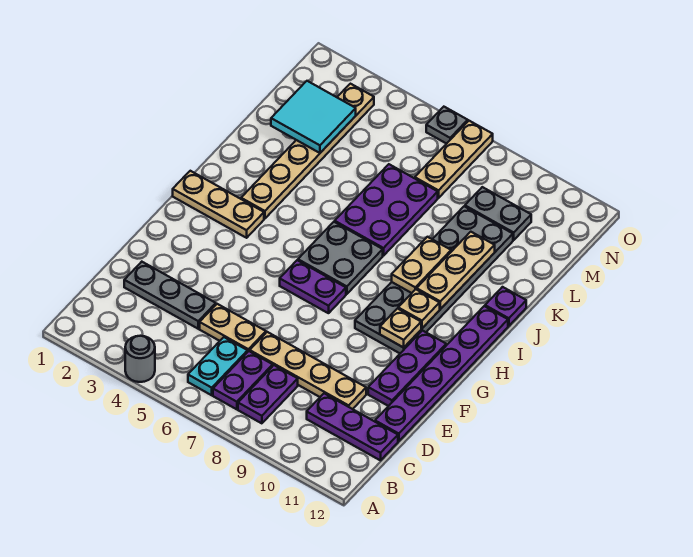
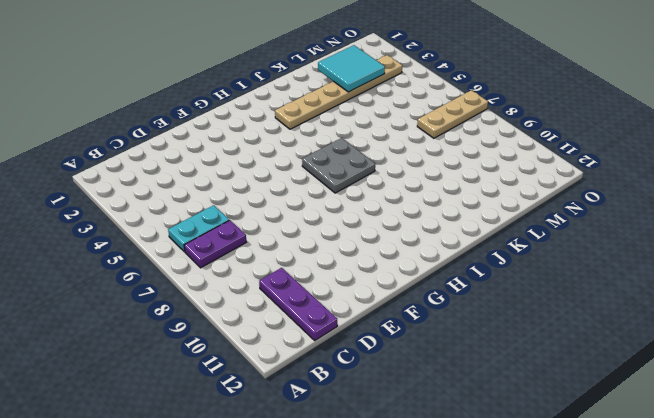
none -> grey 1x1 round brick [125,336,155,382]
none -> purple 1x2 plate [238,365,298,423]
none -> grey 1x3 plate [124,262,216,329]

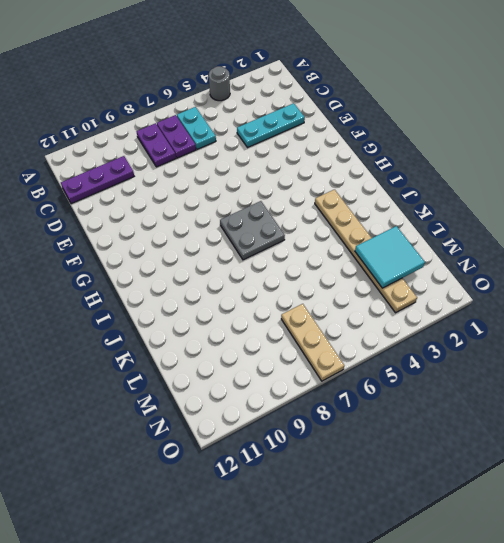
cyan 1x3 plate [237,103,305,148] -> grey 1x3 plate [124,262,216,329]
none -> tan 1x2 plate [200,304,266,351]
none -> tan 1x4 plate [250,332,366,409]
none -> purple 1x6 plate [375,306,508,441]

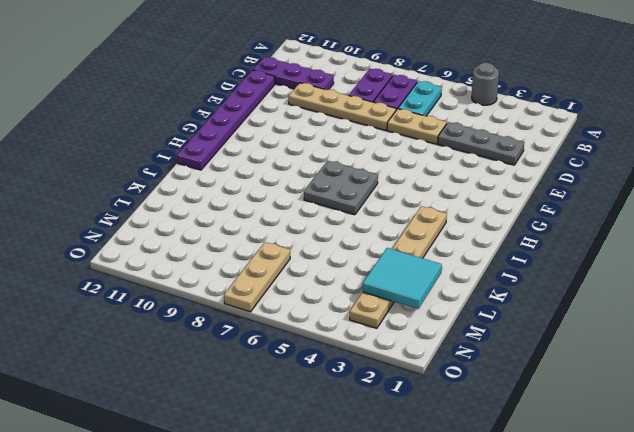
none -> purple 1x3 plate [368,331,446,406]
none -> purple 1x2 plate [280,260,346,313]
none -> grey 2x6 plate [355,206,513,353]

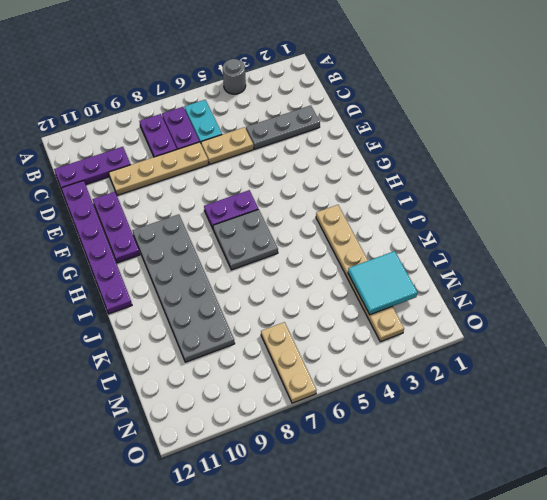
none -> tan 1x3 plate [173,171,264,238]
none -> purple 2x3 plate [335,164,438,256]
none -> purple 1x1 plate [485,287,526,326]

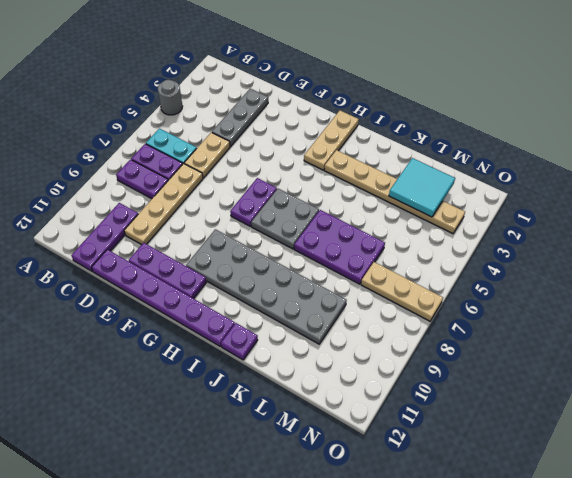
none -> grey 1x2 plate [465,187,531,240]
none -> grey 1x1 plate [426,107,468,144]
none -> tan 1x1 plate [380,309,421,348]

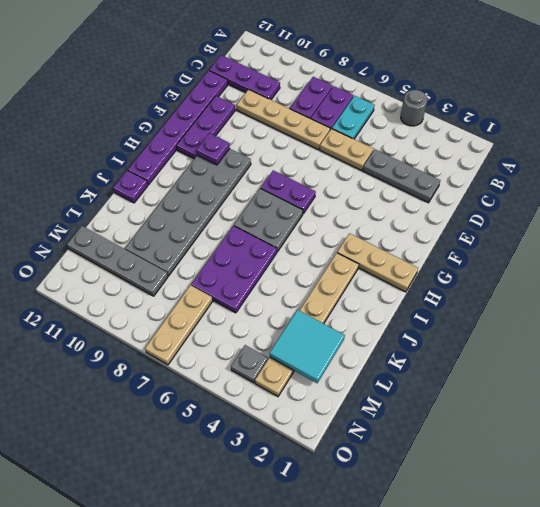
purple 1x1 plate [197,133,230,165] -> tan 1x1 plate [380,309,421,348]
grey 1x4 plate [67,226,168,296] -> grey 1x2 plate [465,187,531,240]
grey 1x1 plate [231,345,268,383] -> grey 1x1 plate moved to [426,107,468,144]
none -> tan 1x1 plate [398,289,440,328]
none -> tan 1x2 plate [392,237,451,293]
none -> tan 1x3 plate [417,232,495,309]

